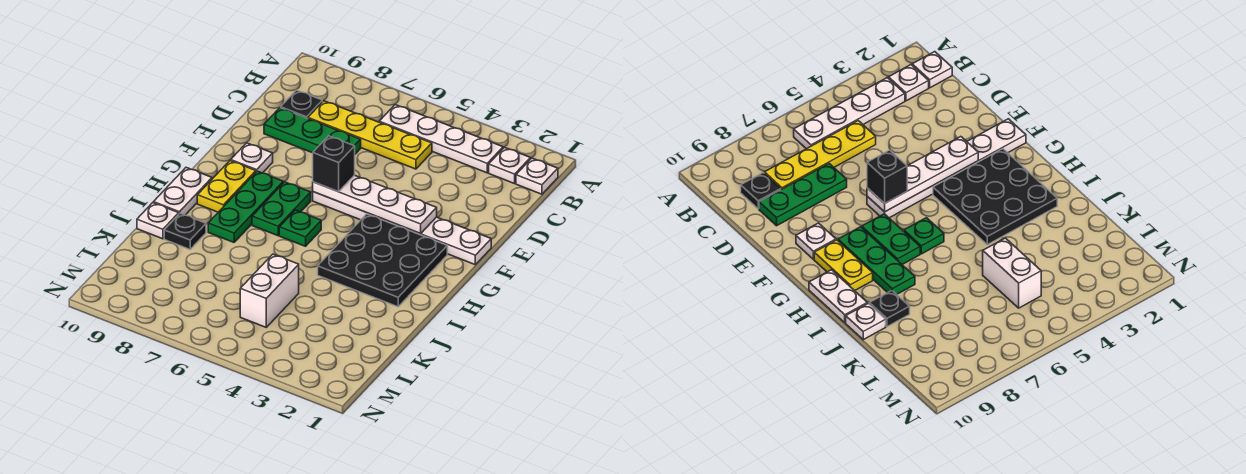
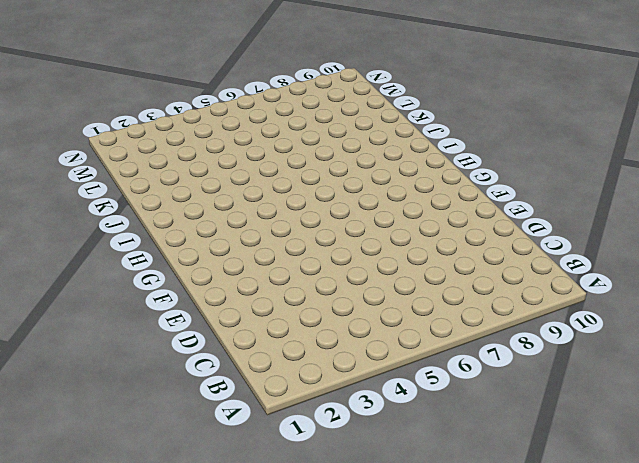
none -> white 1x1 plate [516,158,558,194]
none -> white 1x1 plate [489,147,530,184]
none -> white 1x4 plate [379,105,503,173]

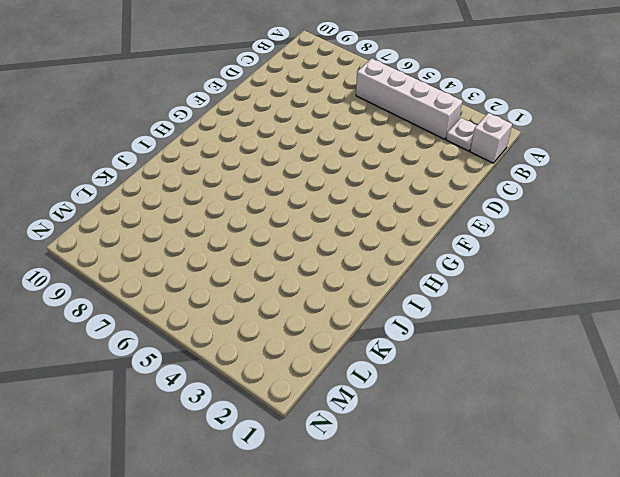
white 1x1 brick [470,113,512,163] -> white 1x1 plate [516,158,558,194]
white 1x4 brick [356,58,462,139] -> white 1x4 plate [379,105,503,173]
none -> yellow 1x4 plate [308,101,432,169]
none -> black 1x1 plate [281,90,322,118]
none -> green 1x3 plate [264,108,361,154]

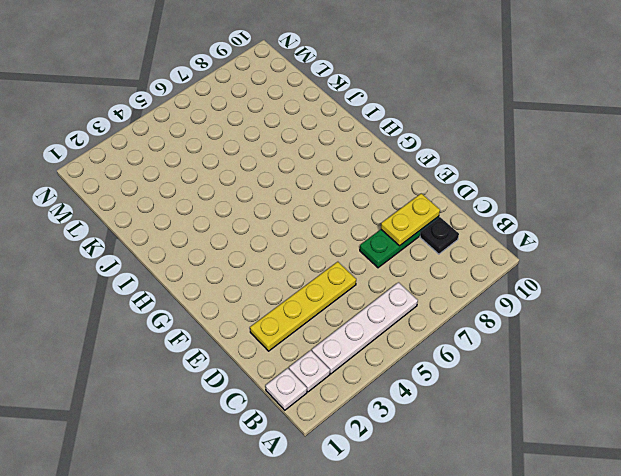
yellow 1x4 plate [250,262,356,351] -> yellow 1x4 plate moved to [308,101,432,169]
yellow 1x2 plate [381,193,440,246] -> yellow 1x2 plate turned to [197,160,256,212]
none -> white 1x6 plate [313,192,491,265]
none -> white 1x1 plate [231,143,273,173]
none -> black 3x3 plate [318,214,447,307]

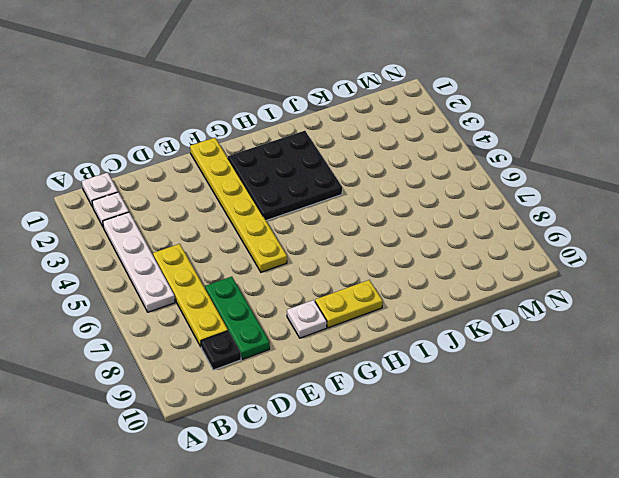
yellow 1x6 plate [190,138,287,272] -> white 1x6 plate [313,192,491,265]
none -> green 1x2 plate [252,182,311,236]
none -> green 1x3 plate [208,171,283,242]
none -> green 1x1 plate [279,210,321,246]

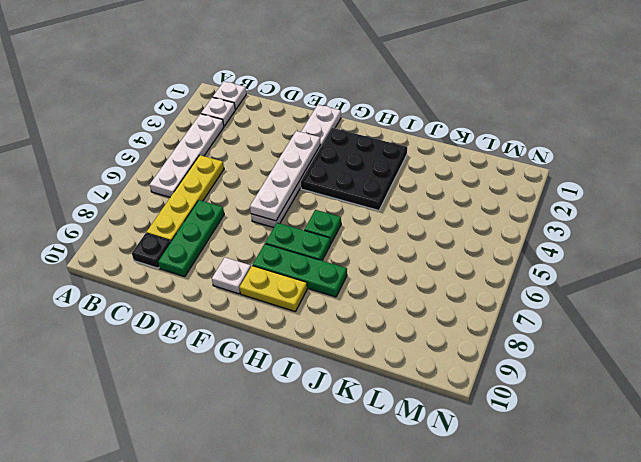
none -> white 1x2 plate [153,168,212,215]
none -> black 1x1 plate [164,213,206,249]
none -> white 1x1 plate [137,203,179,239]

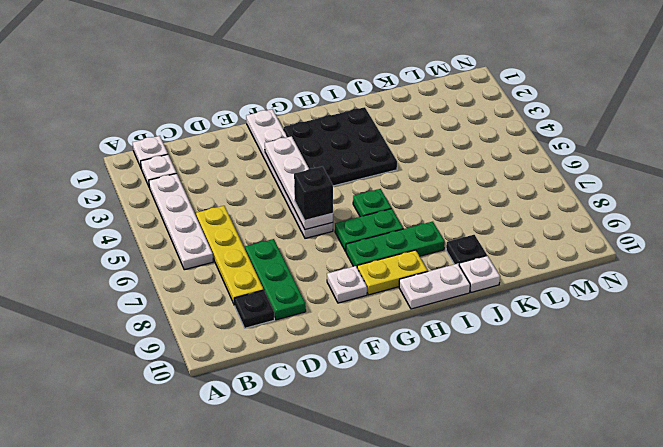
none -> white 1x2 brick [240,254,299,327]

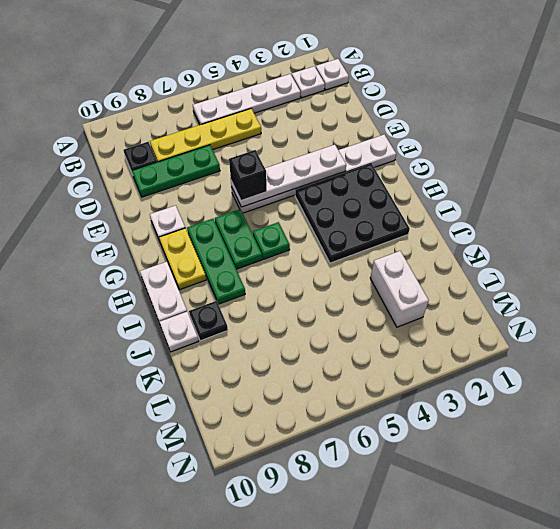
white 1x2 brick [370,251,429,327] -> white 1x2 brick moved to [240,254,299,327]

